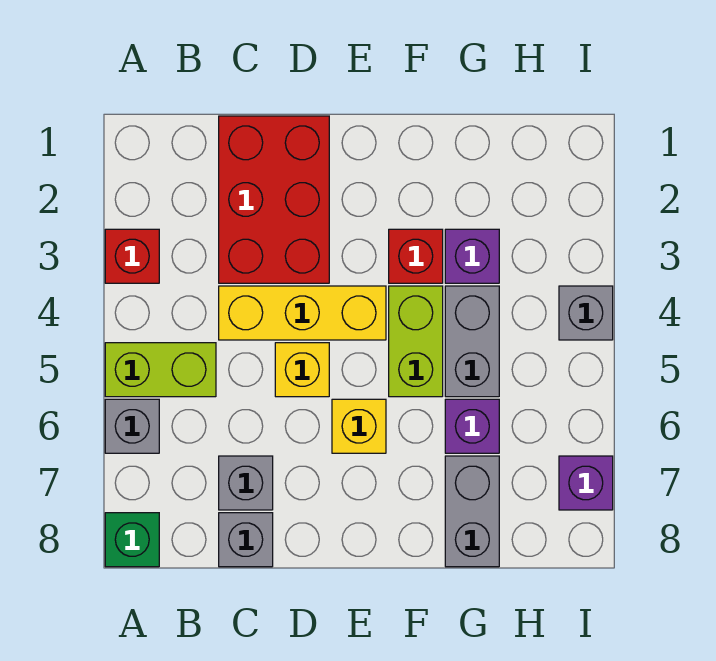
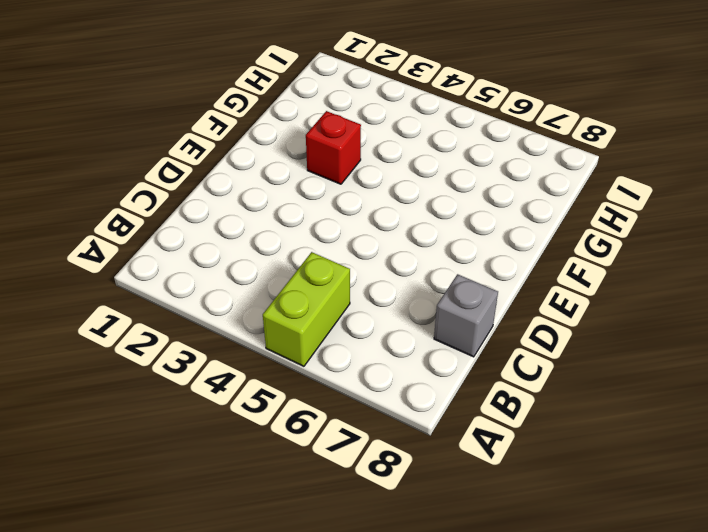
none -> red 1x1 brick [105,229,159,283]
none -> grey 1x1 brick [105,399,159,453]
none -> green 1x1 brick [105,513,159,567]

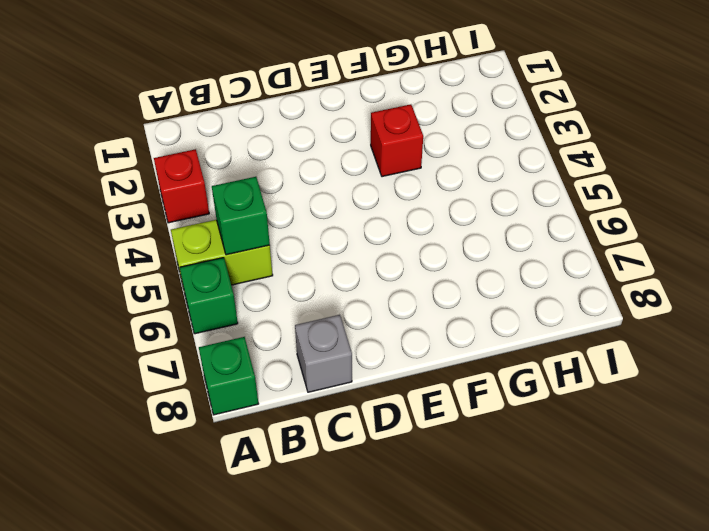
green 1x1 brick [180,258,238,334] -> grey 1x1 brick [105,399,159,453]
green 1x1 brick [212,177,270,255] -> none
none -> red 2x3 brick [219,116,329,283]
none -> yellow 1x3 brick [219,286,386,340]
none -> grey 1x1 brick [219,456,273,510]

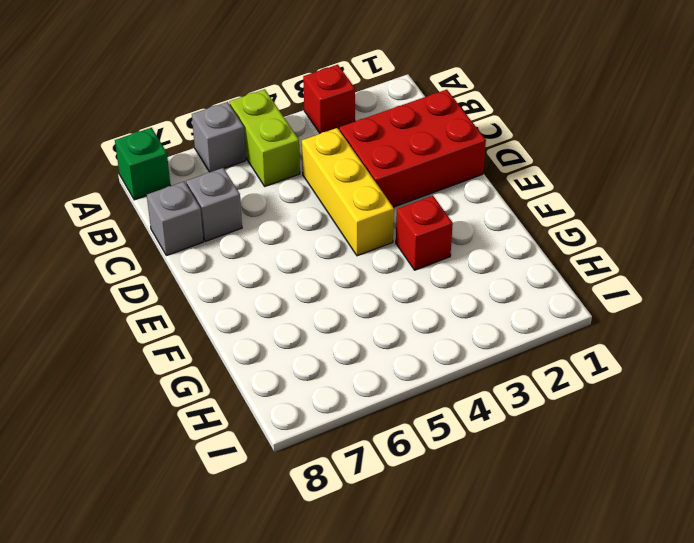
none -> yellow 1x1 brick [275,343,329,397]
none -> yellow 1x1 brick [332,399,386,453]
none -> lime 1x2 brick [389,286,443,397]

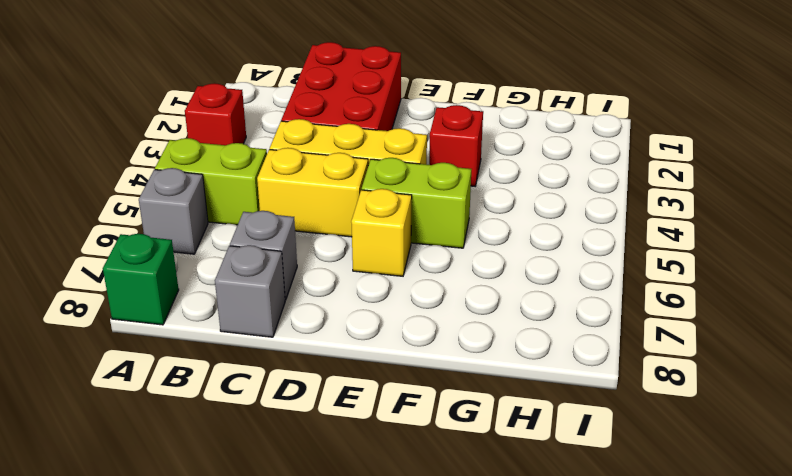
yellow 1x2 brick [257,148,368,237] -> yellow 1x1 brick [275,343,329,397]
lime 1x2 brick [362,158,471,248] -> lime 1x2 brick turned to [389,286,443,397]
none -> purple 1x1 brick [445,229,499,283]
none -> grey 1x2 brick [445,286,499,397]
none -> purple 1x1 brick [445,399,499,453]

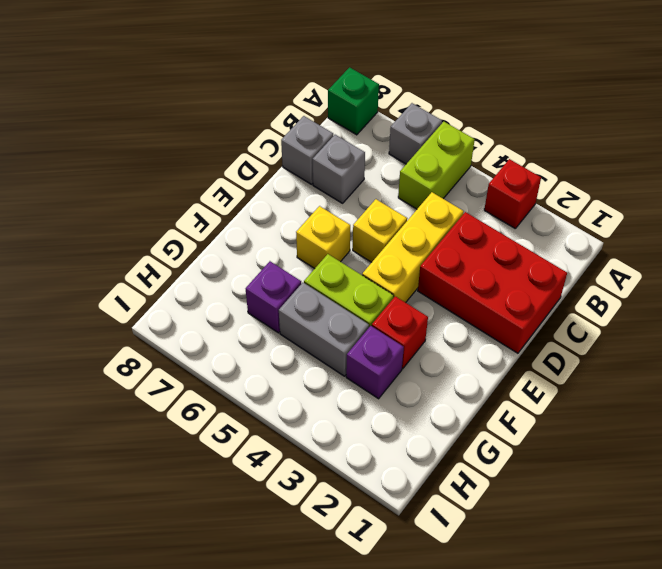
none -> grey 1x2 brick [445,456,499,567]
none -> grey 1x1 brick [559,286,613,340]
none -> purple 1x1 brick [559,456,613,510]

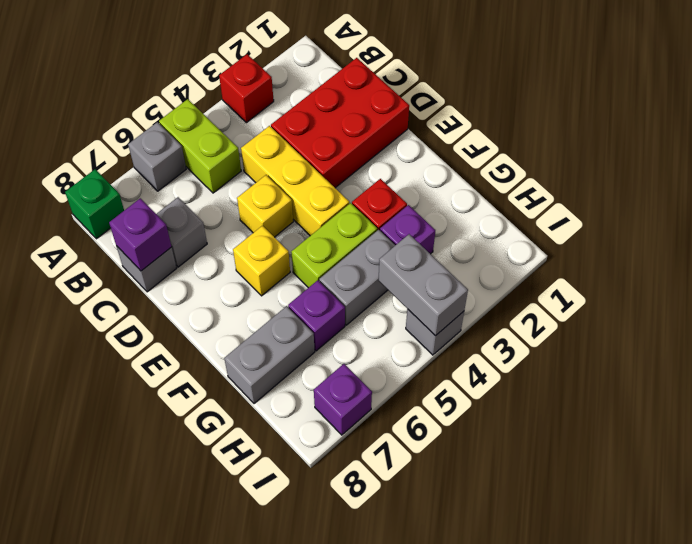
purple 1x1 brick [109,198,171,271] -> none
grey 1x2 brick [378,234,468,336] -> none

